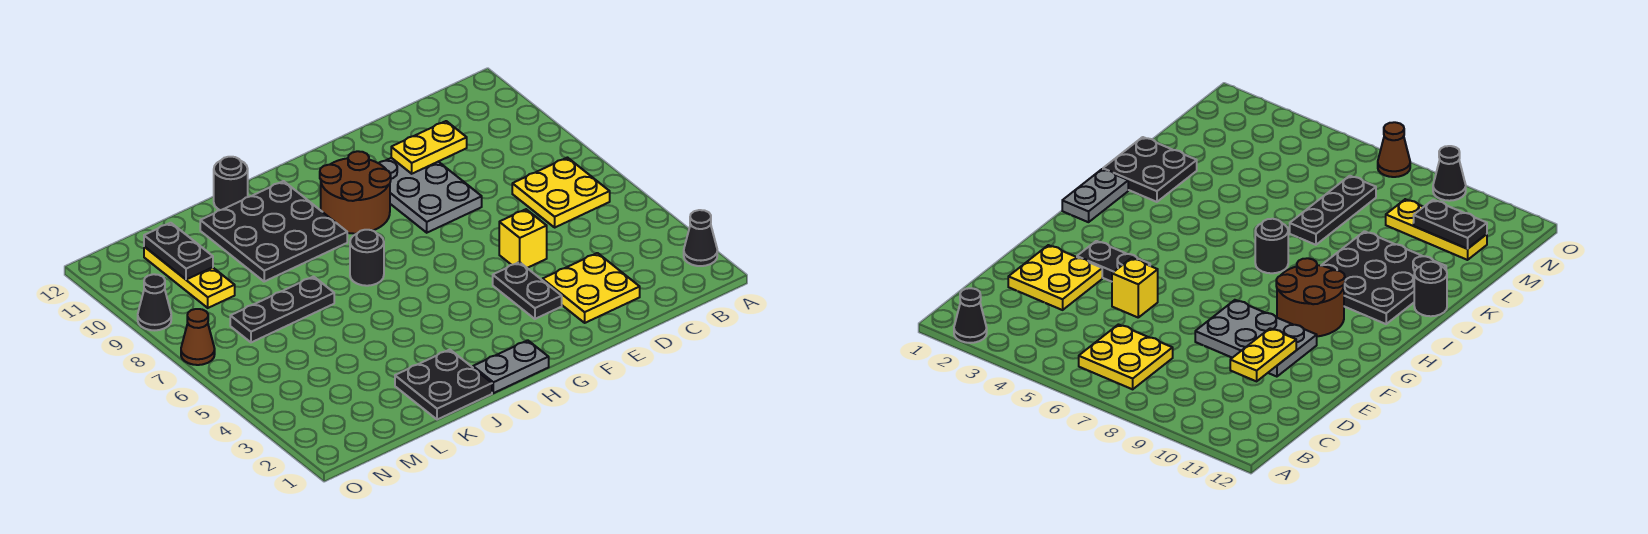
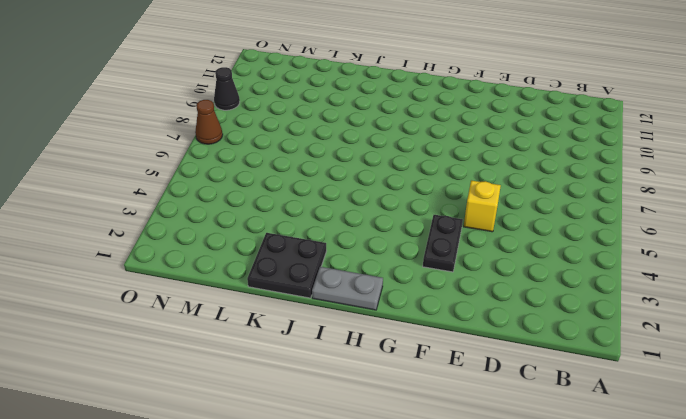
none -> black 1x1 cone [684,210,717,266]
none -> yellow 2x2 plate [512,158,610,227]
none -> yellow 2x2 plate [542,253,640,323]

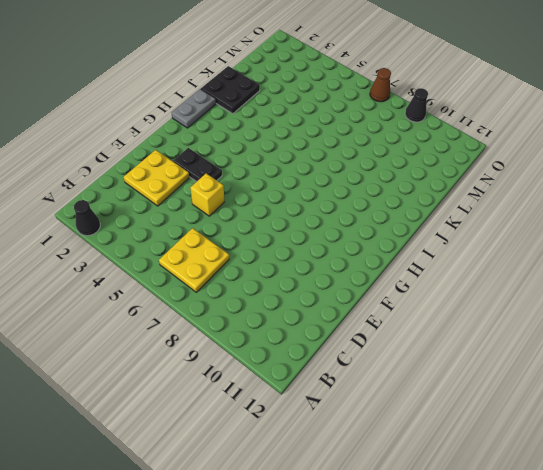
none -> grey 2x3 plate [379,158,482,233]
none -> brown 2x2 round brick [320,151,391,234]
none -> black 1x1 round brick [350,230,384,286]

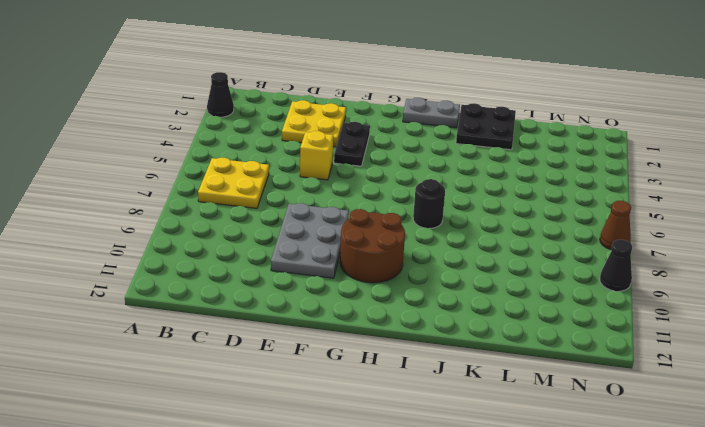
none -> black 3x3 plate [200,181,347,281]
none -> black 1x1 round brick [214,157,248,210]
none -> black 1x3 plate [230,277,334,342]

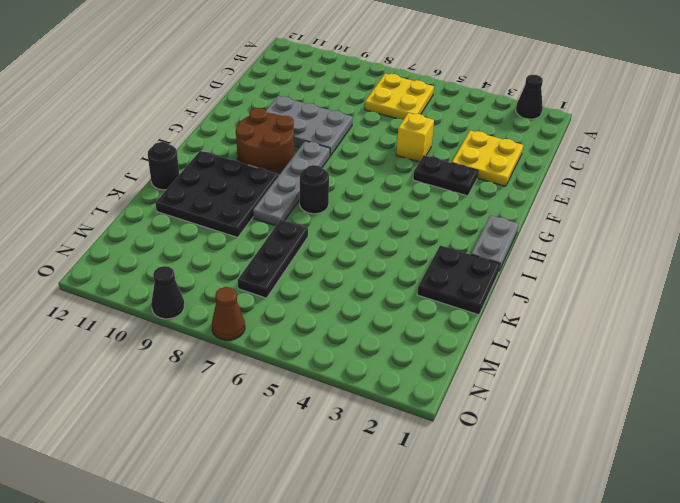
grey 1x4 plate [253,141,330,226] -> none
none -> yellow 1x3 plate [144,247,235,308]
none -> yellow 1x2 plate [391,121,467,174]
none -> black 1x2 plate [144,223,213,280]

